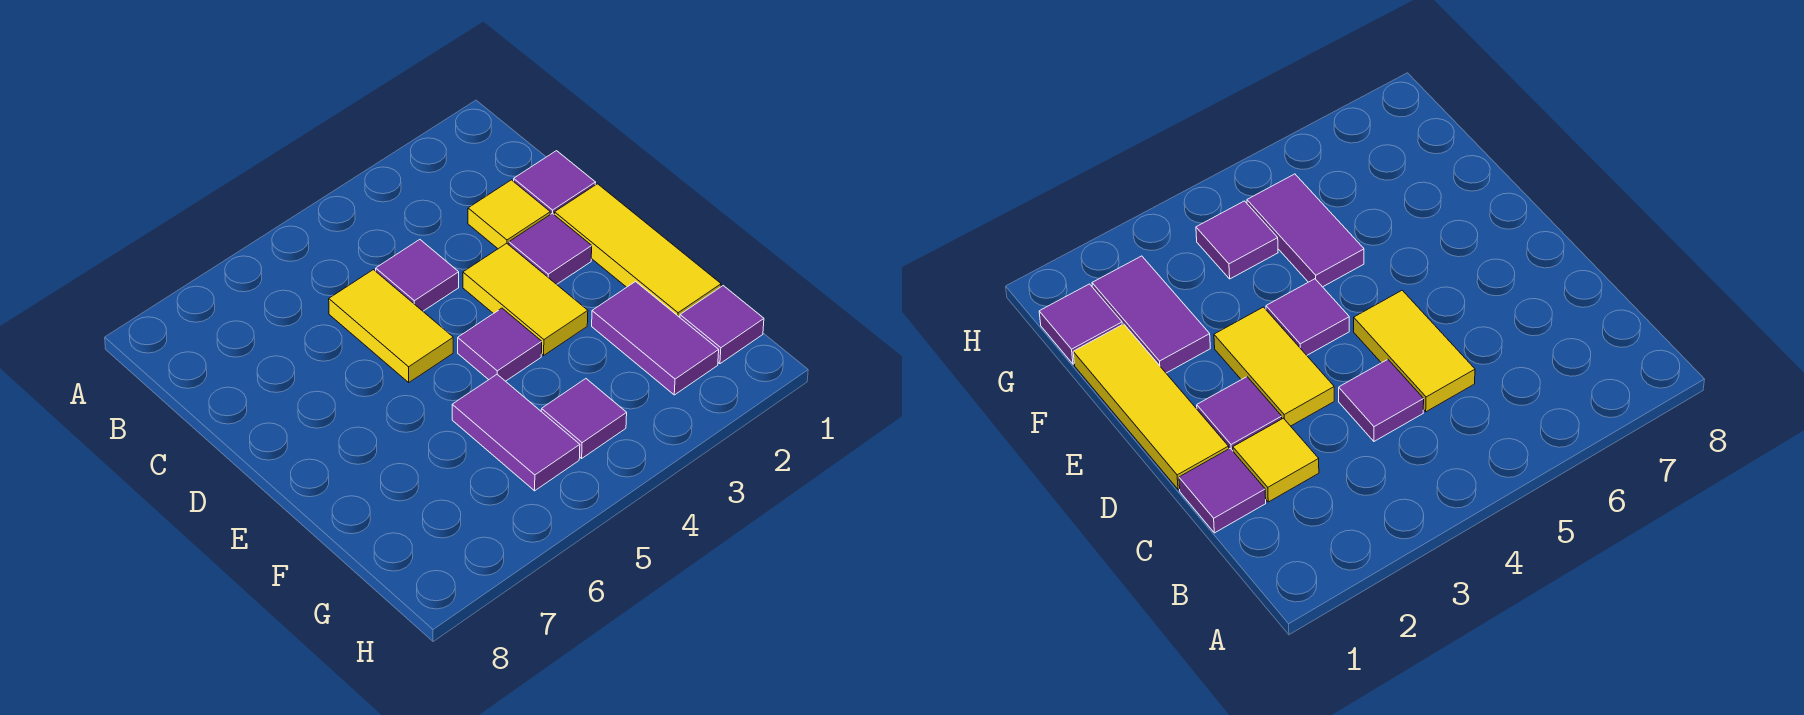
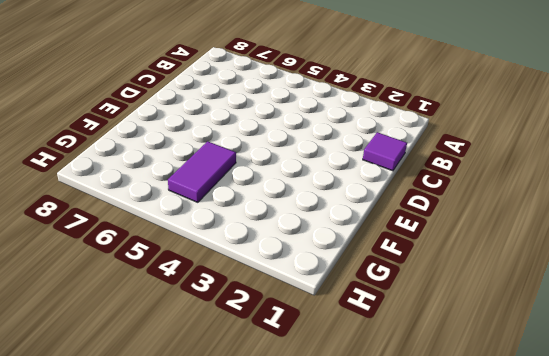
none -> yellow 1x1 tile [468,180,550,249]
none -> purple 1x1 tile [376,240,459,311]
none -> yellow 1x2 tile [329,270,453,382]

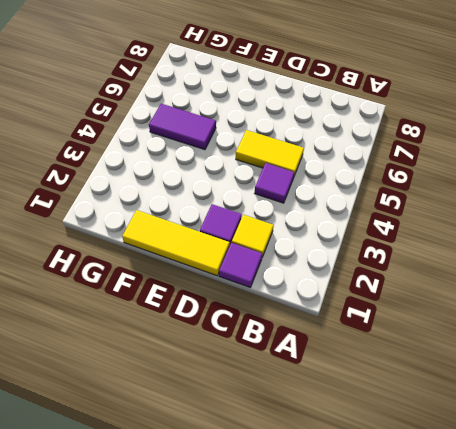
none -> yellow 1x2 tile [463,243,588,355]
none -> purple 1x1 tile [458,308,542,381]
none -> purple 1x2 tile [592,282,719,395]

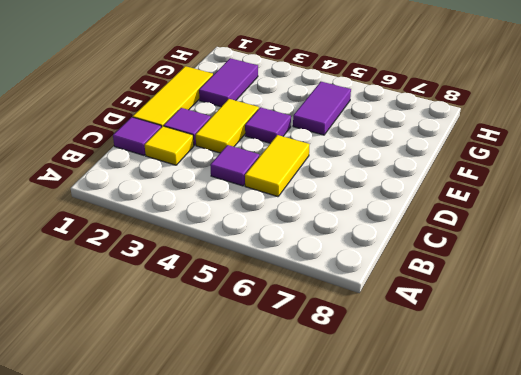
none -> purple 1x1 tile [680,286,764,364]
none -> purple 1x1 tile [541,379,627,458]

